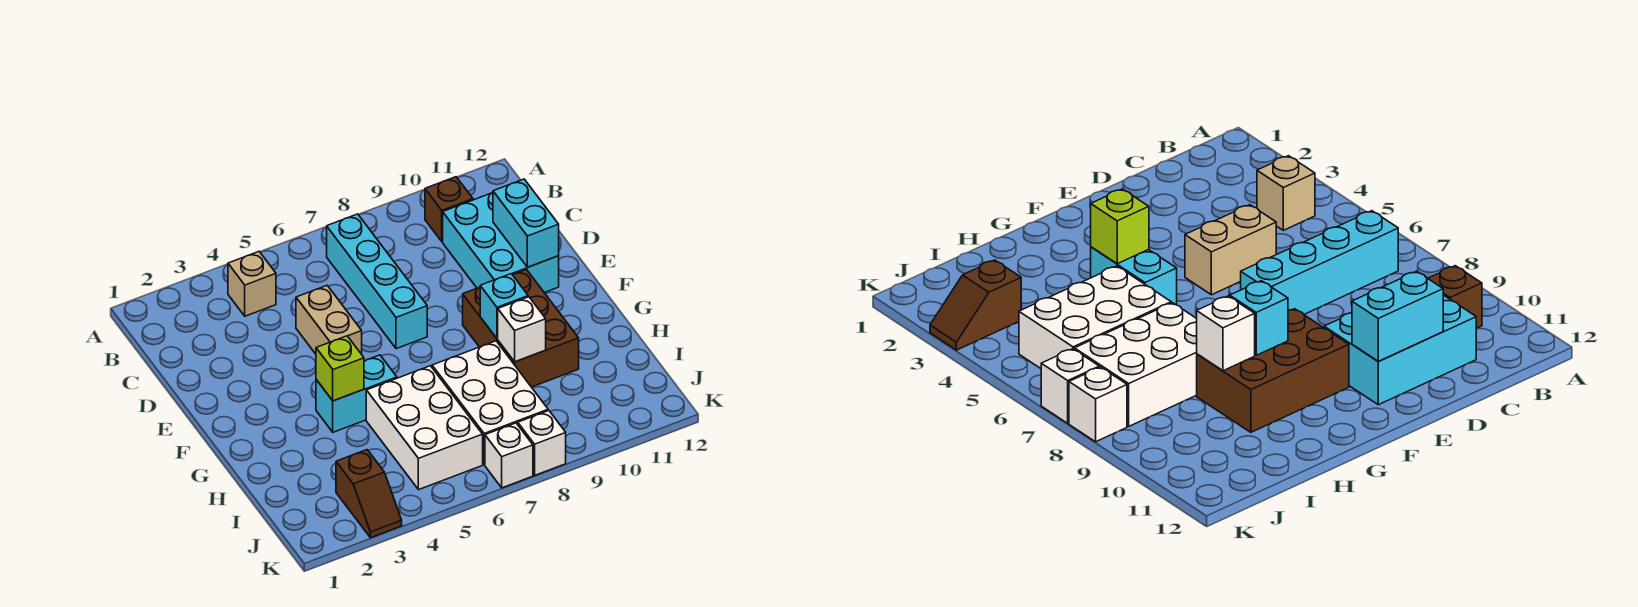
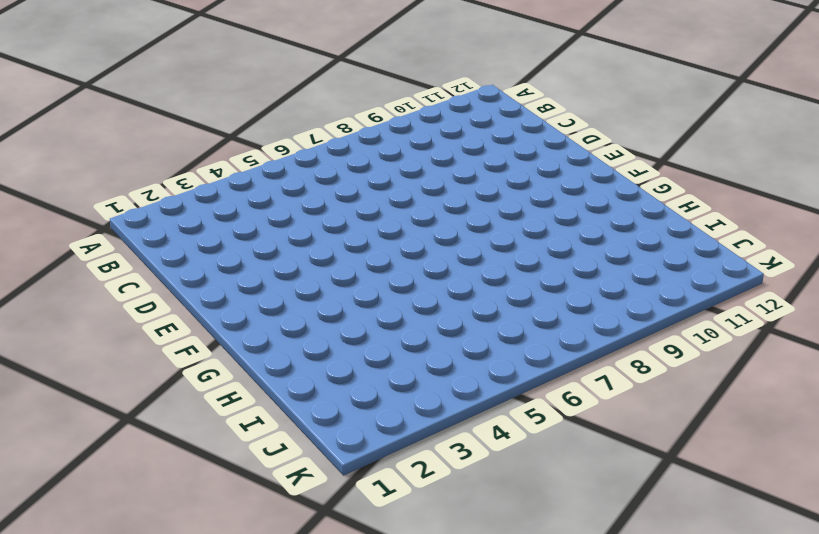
none -> tan 1x1 brick [228,252,276,316]
none -> cyan 1x4 brick [327,214,427,349]
none -> brown 1x1 brick [425,177,473,242]

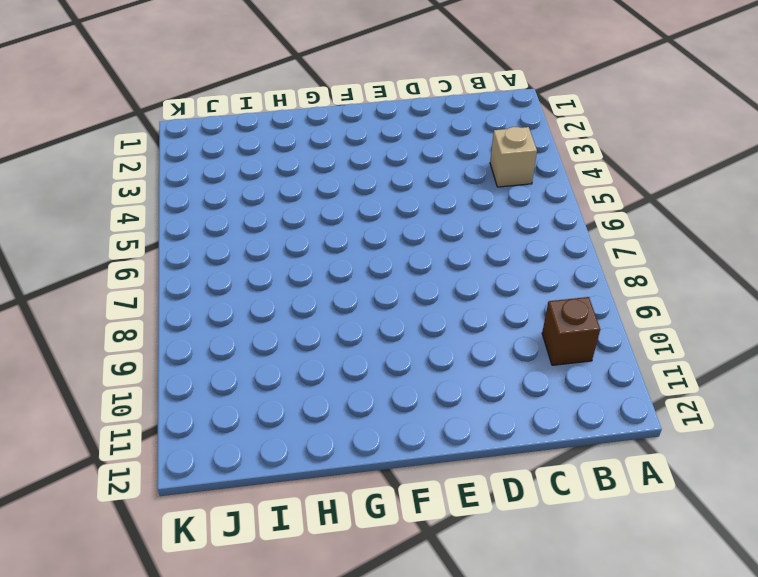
none -> cyan 1x4 brick [327,214,427,349]
none -> cyan 2x3 brick [443,193,559,293]
none -> tan 1x2 brick [296,286,362,354]

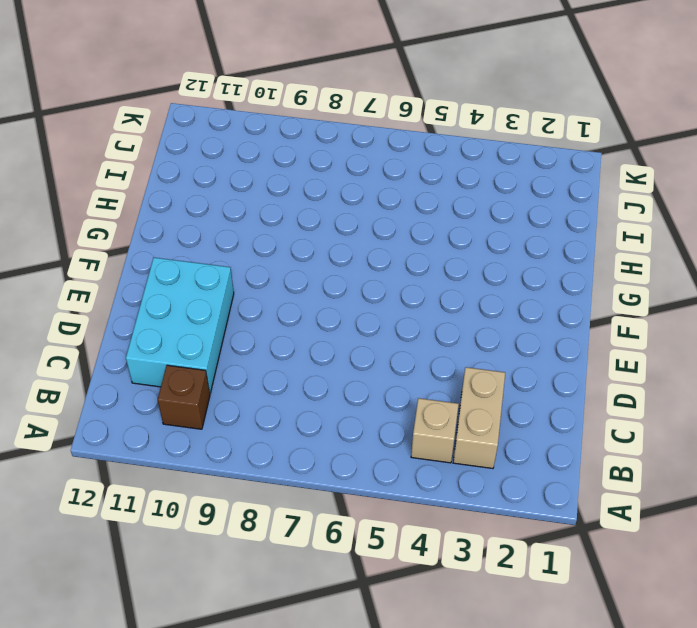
tan 1x2 brick [453,367,505,468] -> tan 1x2 brick moved to [296,286,362,354]
none -> cyan 1x4 brick [327,214,427,349]
none -> brown 2x3 brick [463,270,579,387]
none -> cyan 1x2 brick [316,355,397,432]

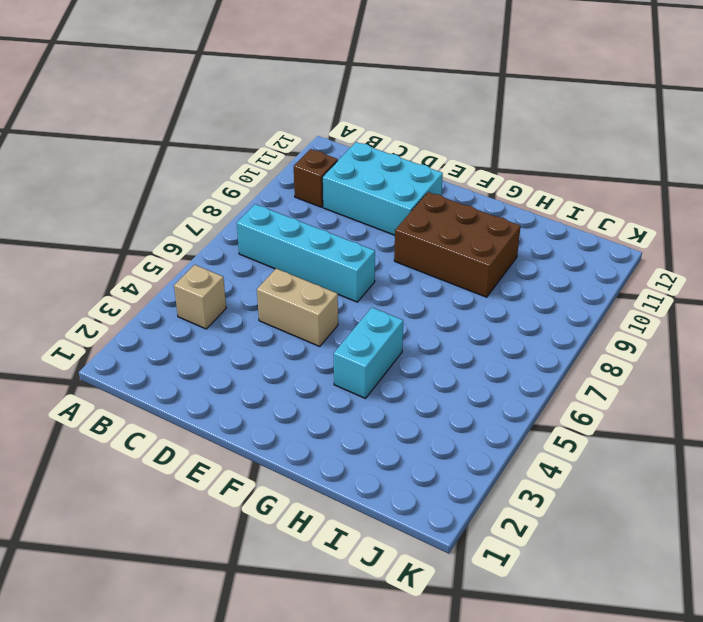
none -> white 2x3 brick [366,366,483,490]
none -> white 2x3 brick [432,341,548,465]
none -> brown 1x2 slope [336,450,402,538]

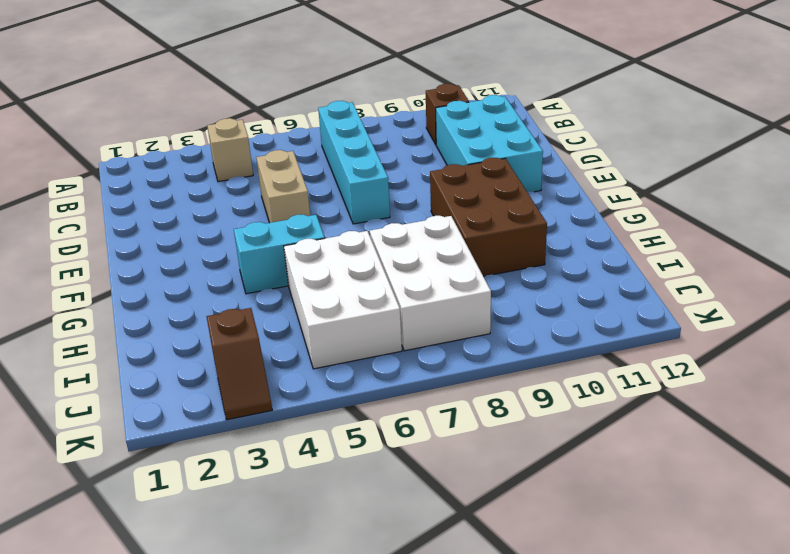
none -> white 1x1 brick [485,423,533,488]
none -> white 1x1 brick [518,410,566,475]
none -> cyan 1x2 brick [493,179,559,267]

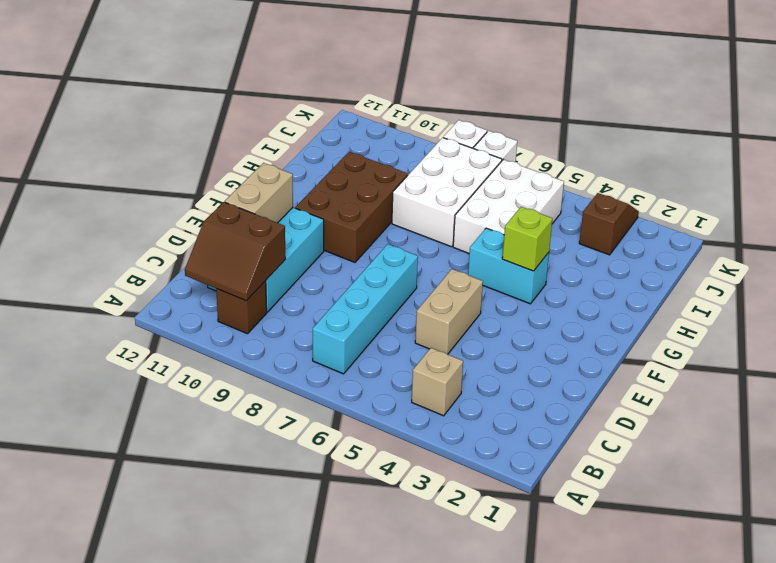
brown 2x2 slope [185,202,285,301] -> none
tan 1x2 brick [225,163,293,223] -> cyan 1x2 brick [493,179,559,267]
none -> cyan 1x1 brick [480,274,528,339]
none -> white 1x1 brick [498,297,546,362]

